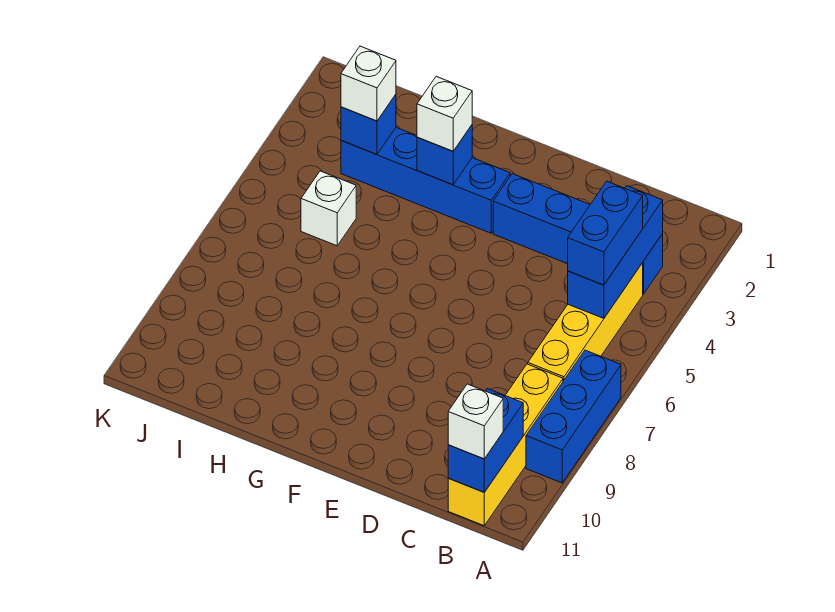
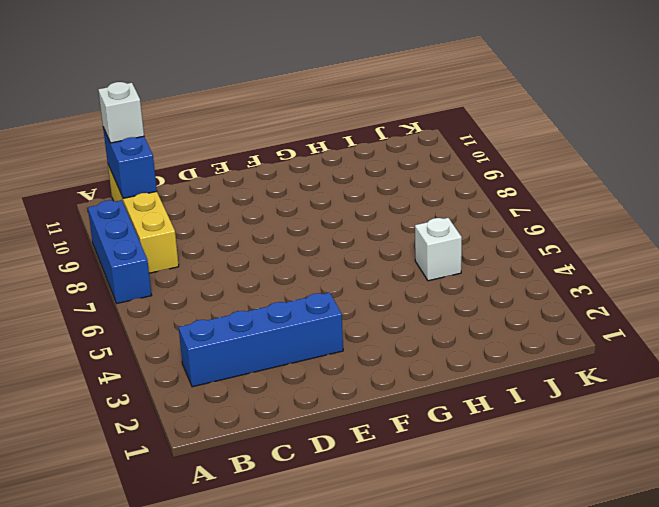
none -> yellow 1x4 brick [528,263,643,381]
none -> blue 1x4 brick [341,127,510,233]
none -> blue 1x3 brick [568,186,663,318]

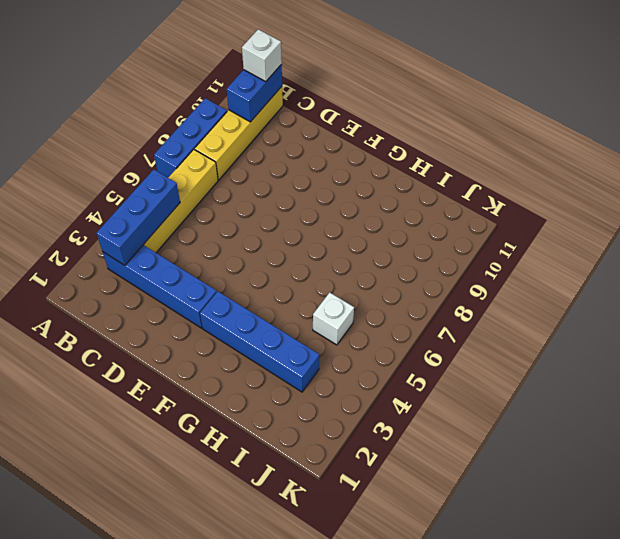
none -> blue 1x1 brick [417,125,472,185]
none -> blue 1x1 brick [341,95,396,154]
none -> blue 1x2 brick [568,181,643,285]

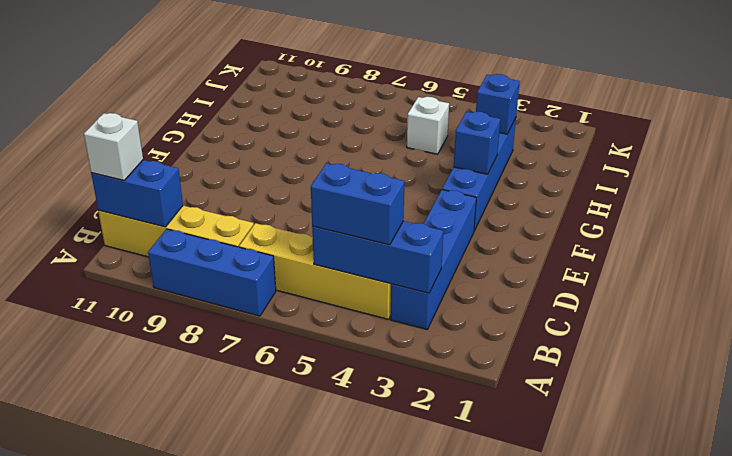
none -> white 1x1 brick [417,77,472,151]
none -> white 1x1 brick [341,46,396,121]

